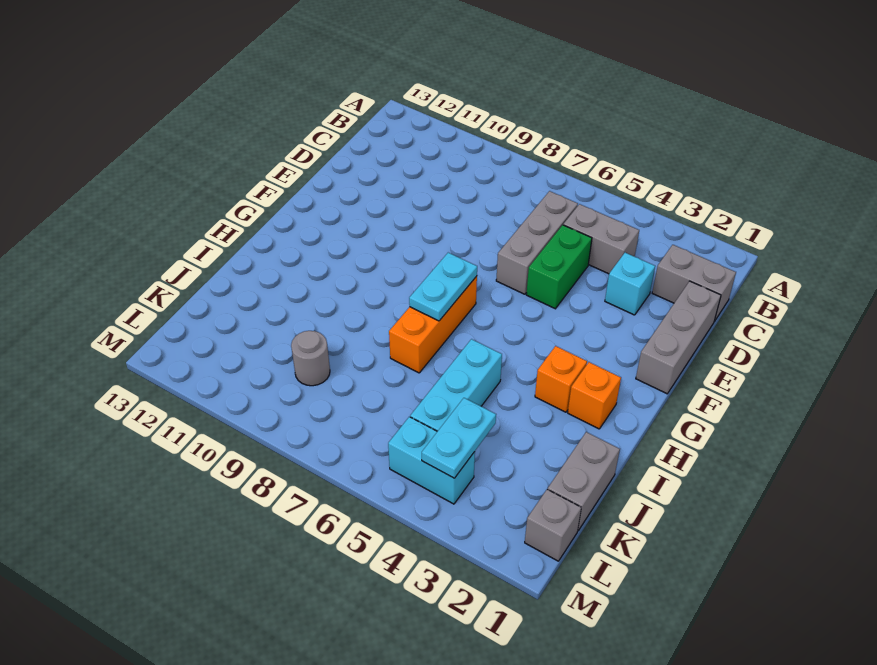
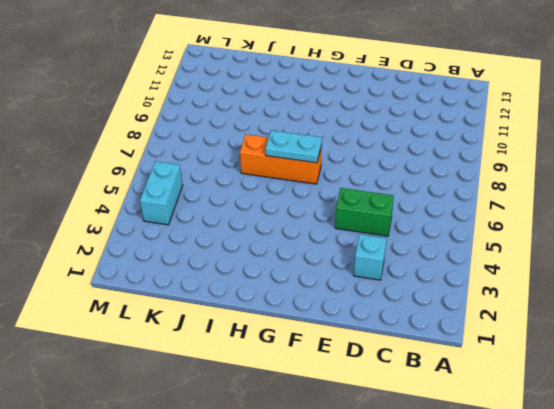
none -> grey 1x2 brick [652,245,736,321]
none -> grey 1x2 brick [563,204,639,274]
none -> grey 1x3 brick [496,191,578,294]

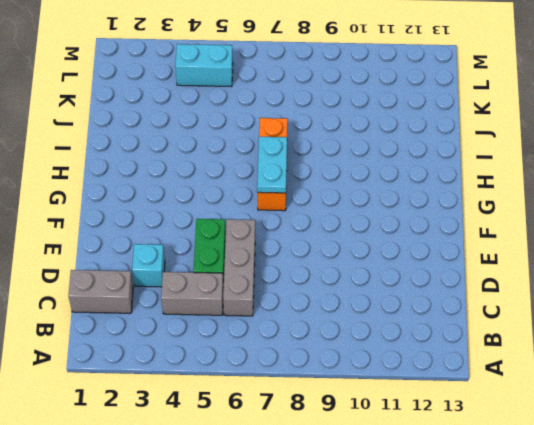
none -> grey 1x3 brick [636,281,721,394]
none -> orange 1x1 brick [568,362,621,429]
none -> orange 1x1 brick [535,346,587,412]

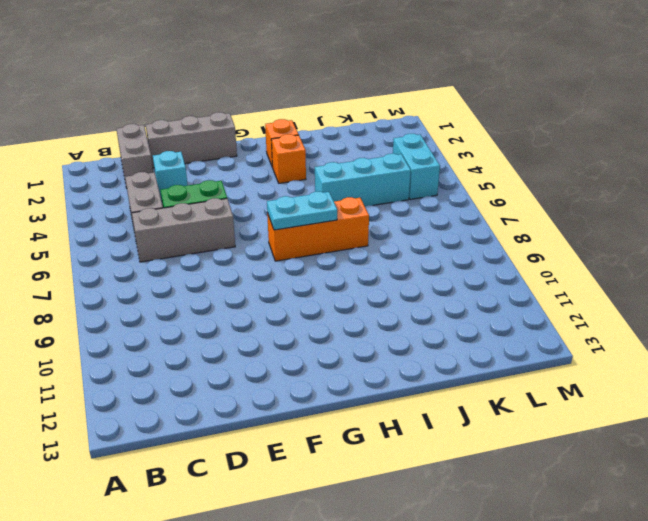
none -> grey 1x2 brick [548,432,620,531]
none -> grey 1x1 round brick [291,331,330,386]
none -> grey 1x1 brick [525,489,581,561]

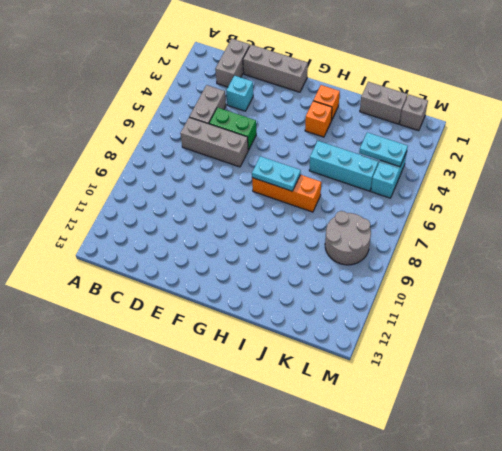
grey 2x2 round brick [325,211,371,265] -> grey 1x1 round brick [291,331,330,386]

